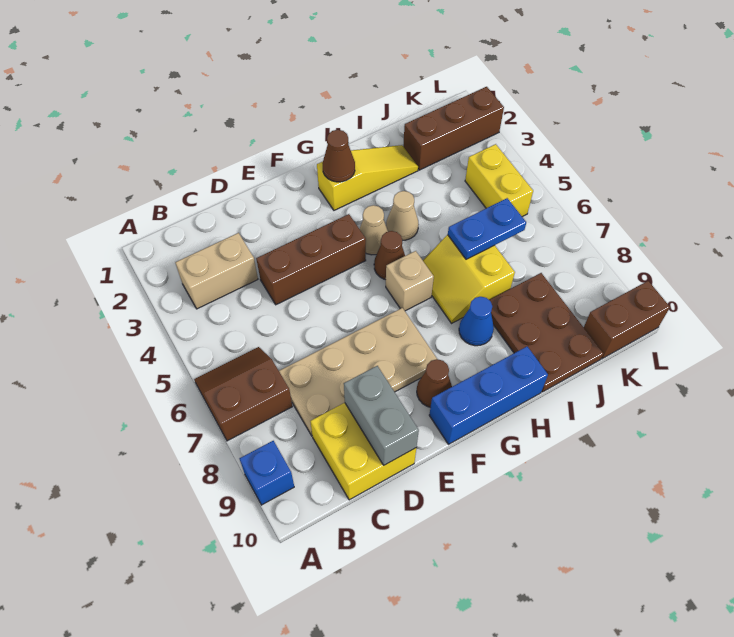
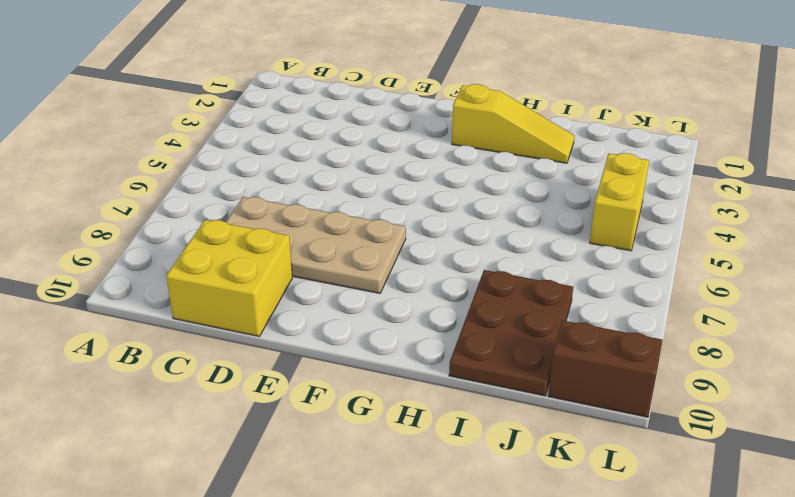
none -> brown 2x2 slope [194,347,292,441]
none -> blue 1x1 brick [239,441,294,505]
none -> tan 1x2 brick [175,233,258,309]

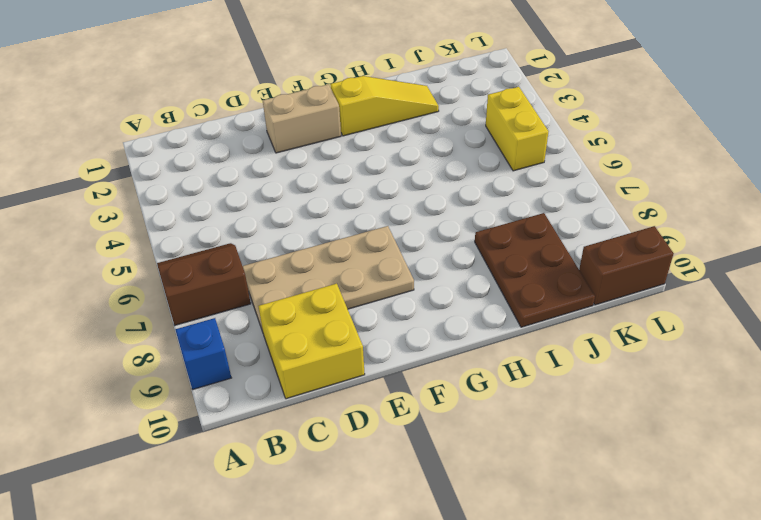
tan 1x2 brick [263,84,341,153] -> tan 1x2 brick moved to [175,233,258,309]
none -> brown 1x3 brick [256,214,366,305]
none -> brown 1x1 cone [417,359,452,407]
none -> blue 1x3 brick [429,347,548,444]

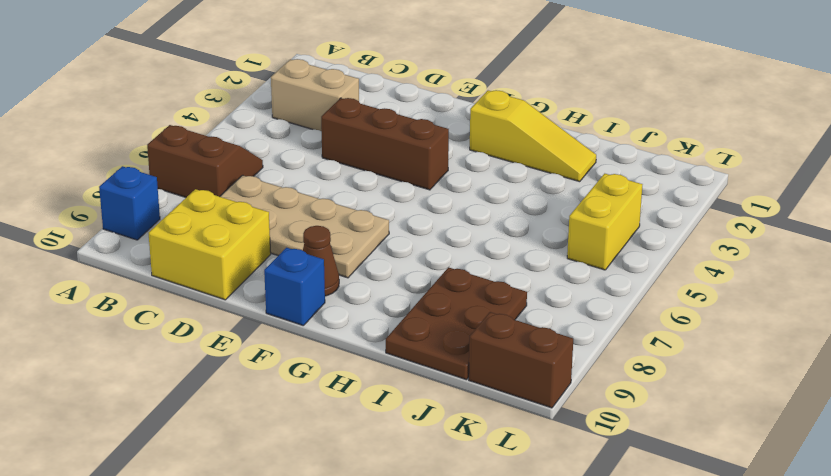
blue 1x1 brick [264,248,325,326] -> blue 1x3 brick [429,347,548,444]
none -> tan 1x1 cone [360,205,388,255]
none -> brown 1x1 cone [374,231,405,280]
none -> tan 1x1 brick [386,251,434,311]

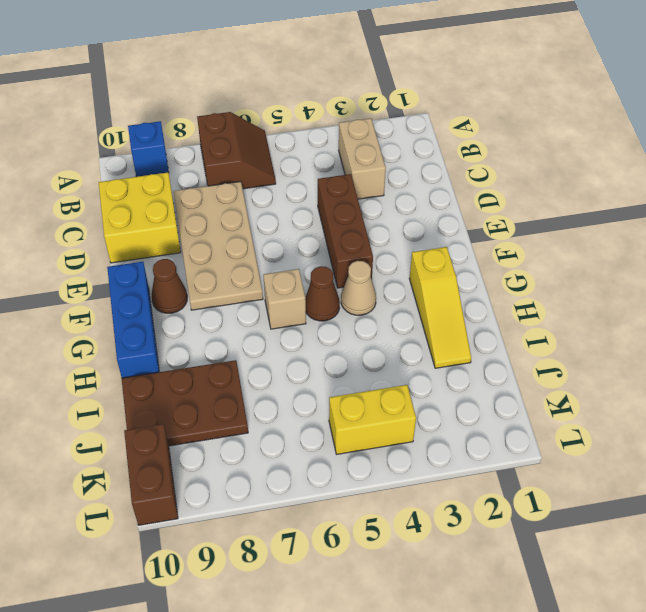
none -> tan 1x1 cone [386,191,419,240]
none -> yellow 2x2 slope [423,235,515,323]
none -> blue 1x1 cone [459,297,494,346]

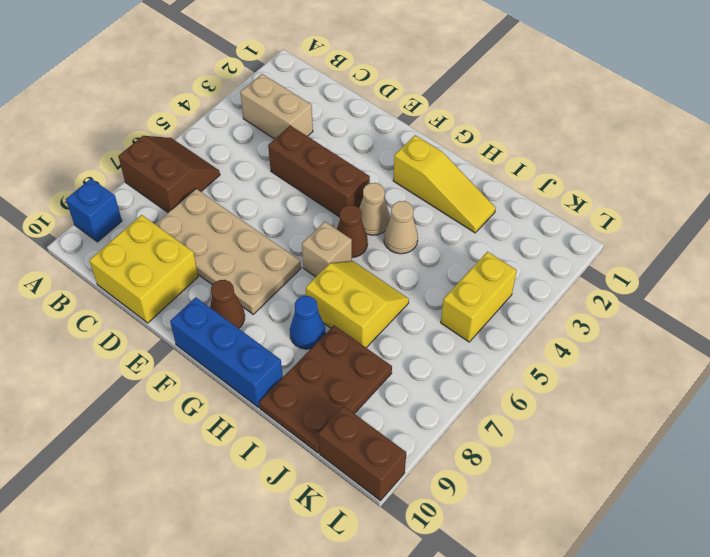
yellow 2x2 slope [306,261,409,348] -> yellow 2x2 slope turned to [423,235,515,323]
none -> brown 1x3 brick [403,87,504,170]
none -> grey 1x2 brick [344,366,419,465]
none -> brown 1x1 cone [322,130,355,182]

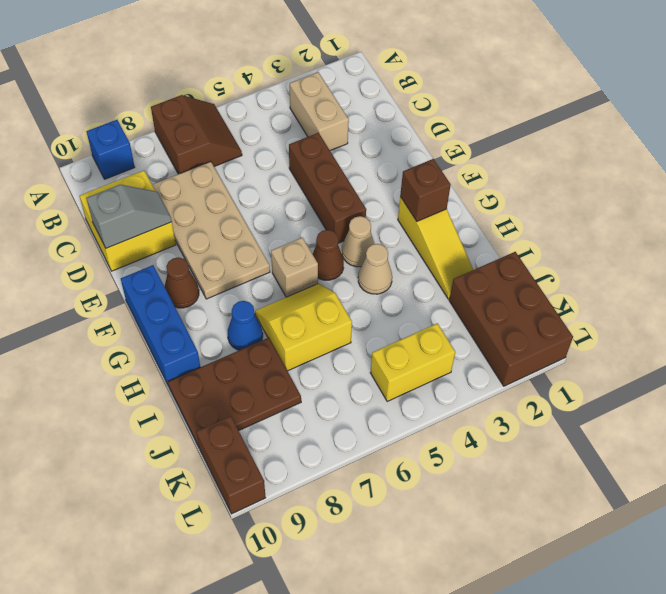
grey 1x2 slope [86,185,172,248] -> grey 1x2 brick [344,366,419,465]
brown 1x1 brick [400,159,451,221] -> brown 1x1 cone [322,130,355,182]
brown 2x3 brick [449,252,573,386] -> brown 1x3 brick [403,87,504,170]
none -> blue 1x2 plate [448,198,526,259]

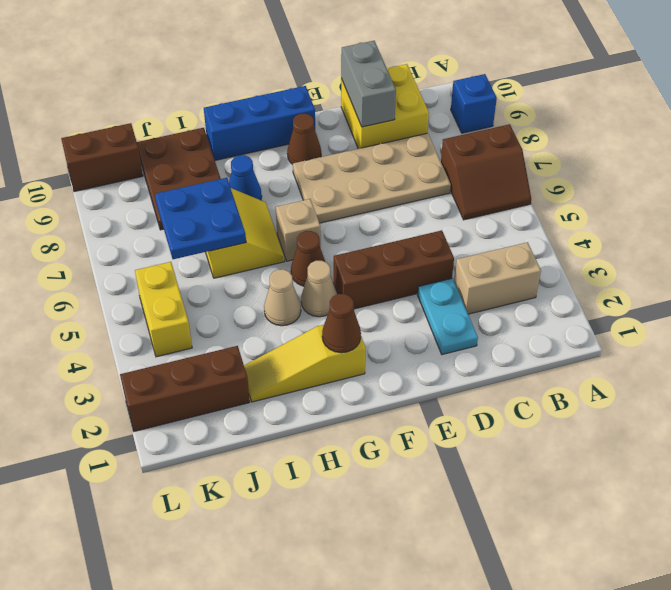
cyan 1x2 plate [418,278,478,355] -> none
blue 2x2 plate [155,178,246,259] -> blue 1x2 plate [448,198,526,259]

